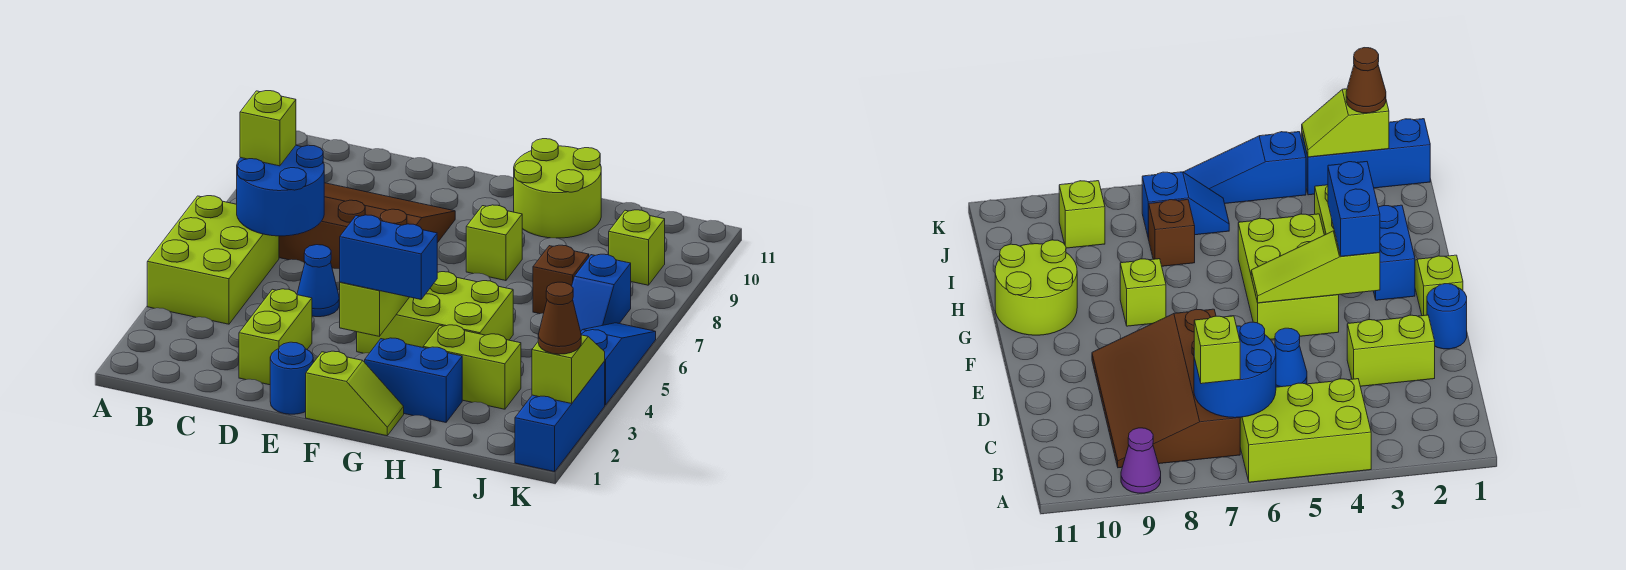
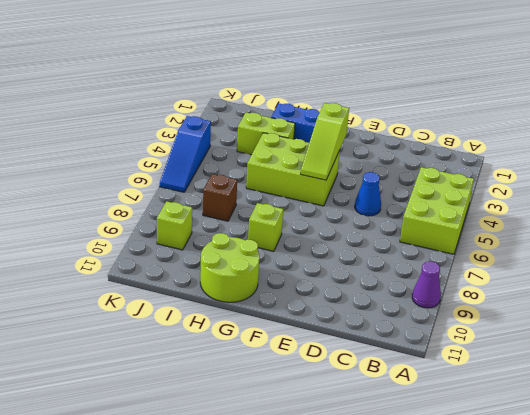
none -> brown 3x4 slope [279,183,455,269]
none -> lime 1x2 brick [239,289,312,385]
none -> blue 1x1 round brick [270,342,313,414]

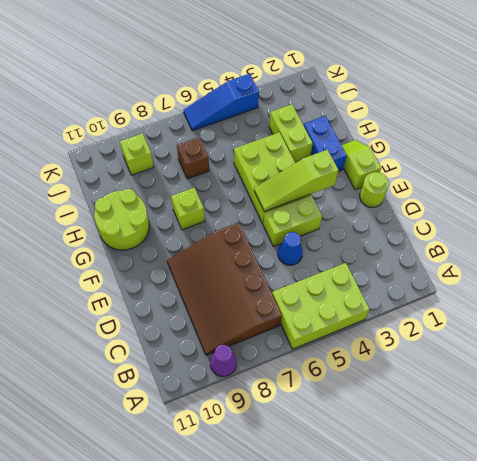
lime 1x1 round brick [360,172,389,208] -> blue 1x1 round brick [270,342,313,414]
lime 1x2 brick [263,195,322,246] -> lime 1x2 brick moved to [239,289,312,385]
none -> blue 1x2 slope [572,254,631,331]
none -> blue 1x3 brick [515,361,605,472]
none -> blue 2x2 round brick [237,145,324,236]

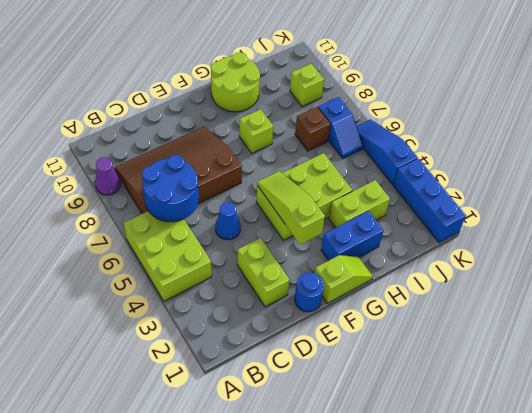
none -> lime 1x2 slope [532,335,605,404]
none -> lime 1x1 brick [240,91,296,166]
none -> blue 1x2 brick [340,215,437,299]

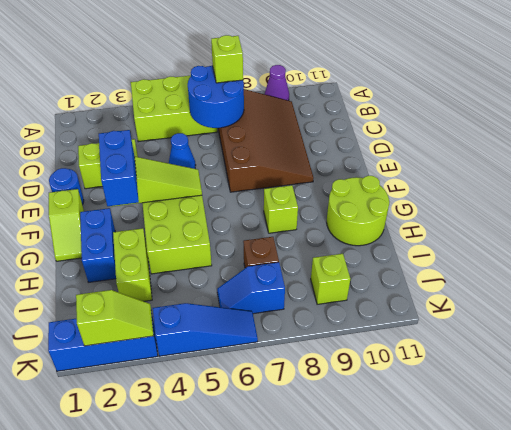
none -> brown 1x1 cone [538,282,581,354]

